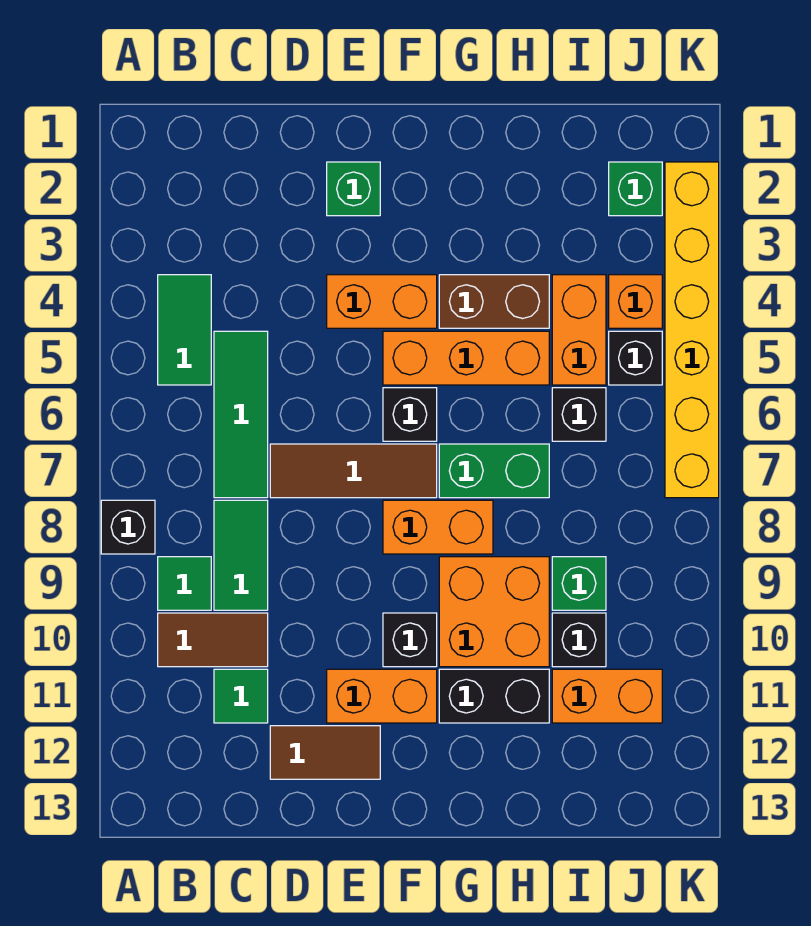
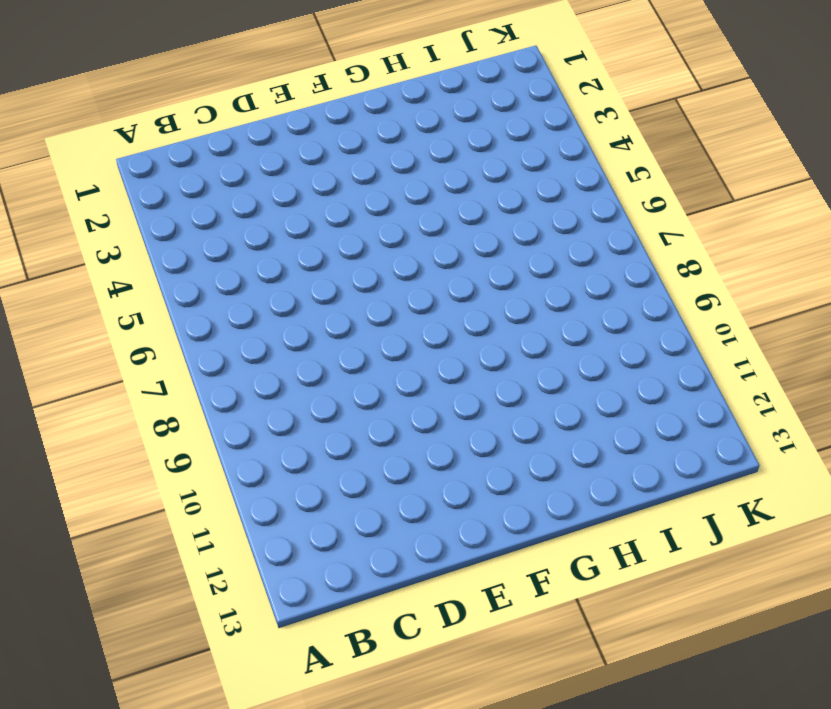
none -> black 1x1 brick [101,500,155,554]
none -> green 1x2 tile [158,275,211,385]
none -> green 1x1 tile [158,557,211,610]

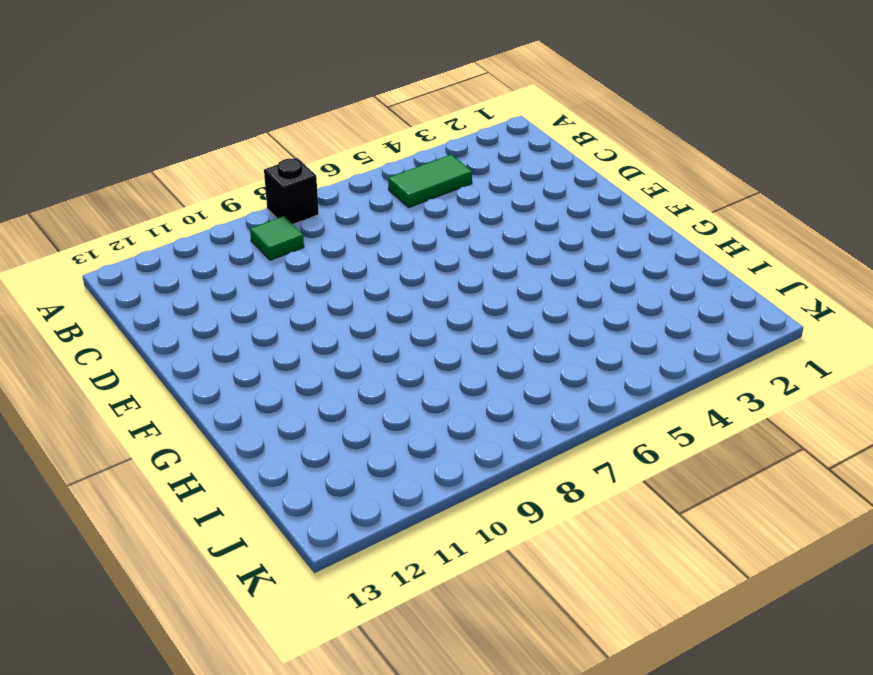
none -> brown 1x2 tile [158,613,268,667]
none -> green 1x3 tile [214,331,268,498]
none -> green 1x2 tile [214,500,268,610]

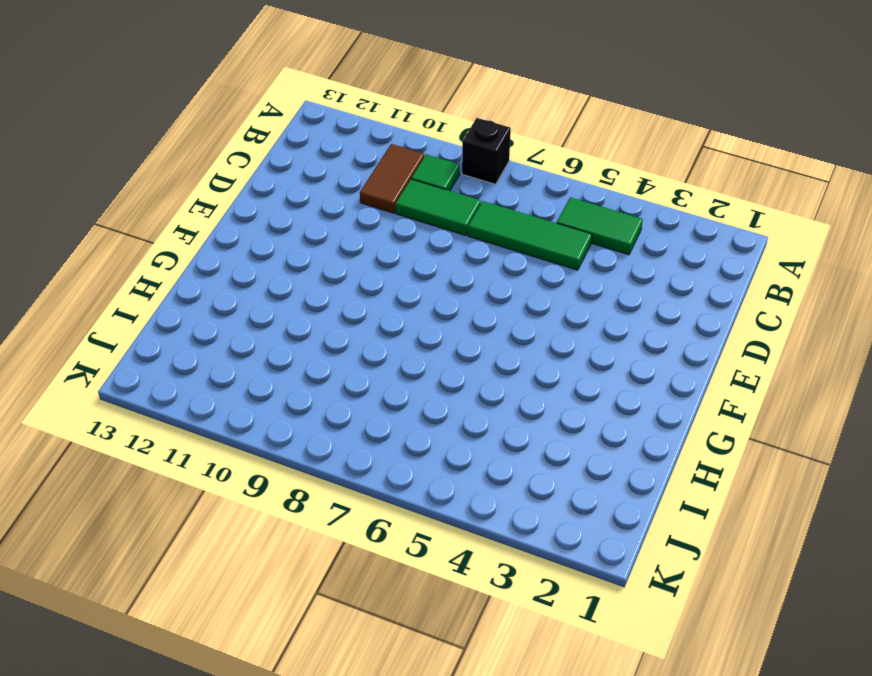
none -> green 1x1 tile [214,669,268,723]
none -> brown 1x3 tile [270,444,437,498]
none -> brown 1x2 tile [270,726,380,779]

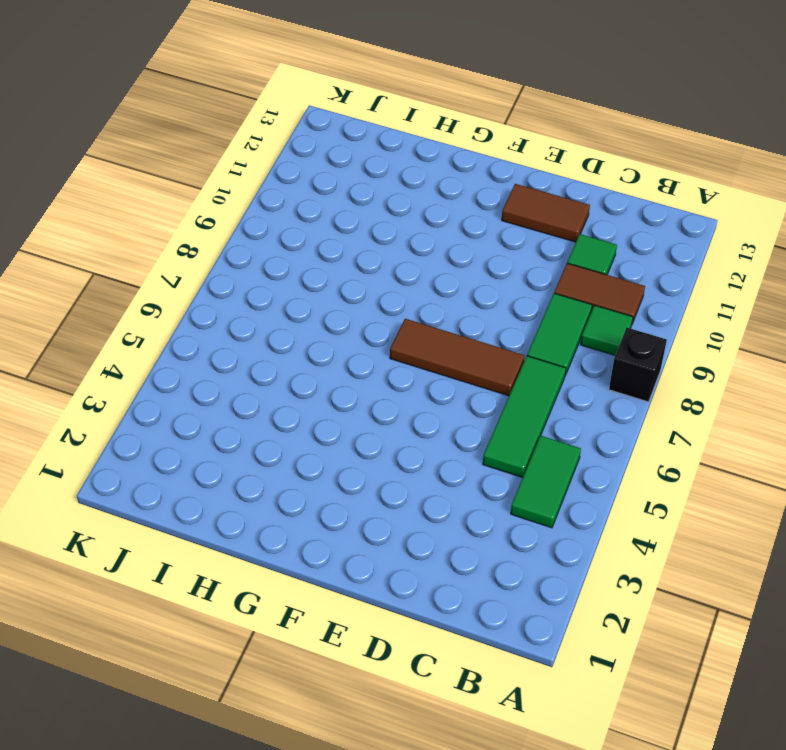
none -> green 1x1 brick [327,162,380,216]
none -> orange 1x2 brick [327,275,437,328]
none -> orange 1x2 brick [327,669,437,723]

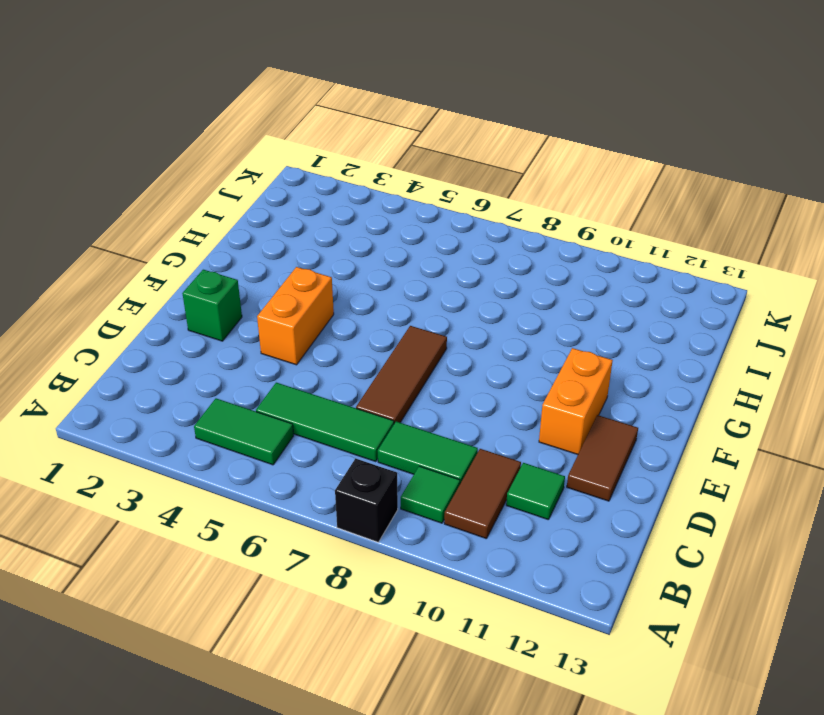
none -> orange 1x3 brick [383,331,549,385]
none -> black 1x1 brick [383,388,437,441]
none -> orange 1x2 brick [383,500,493,554]

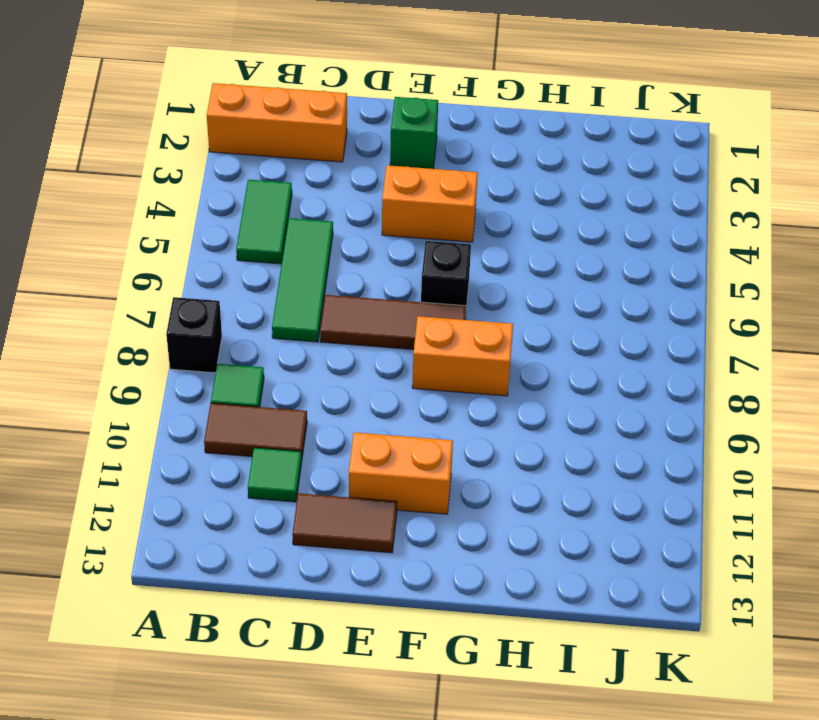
orange 1x3 brick [207,83,347,162] -> orange 1x3 brick moved to [383,331,549,385]
none -> green 1x2 tile [214,500,268,610]
none -> black 1x1 brick [383,613,437,667]
none -> brown 1x2 brick [439,275,549,328]

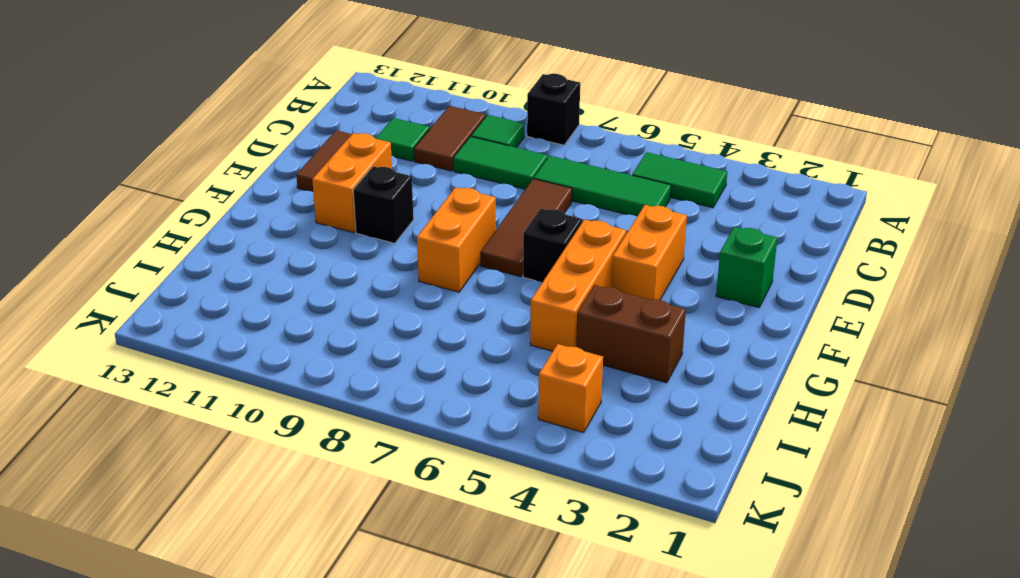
brown 1x2 brick [576,285,686,383] -> brown 1x2 brick turned to [439,275,549,328]
none -> green 1x2 brick [439,444,549,498]
none -> orange 2x2 brick [439,557,549,667]
none -> black 1x2 brick [439,669,549,723]

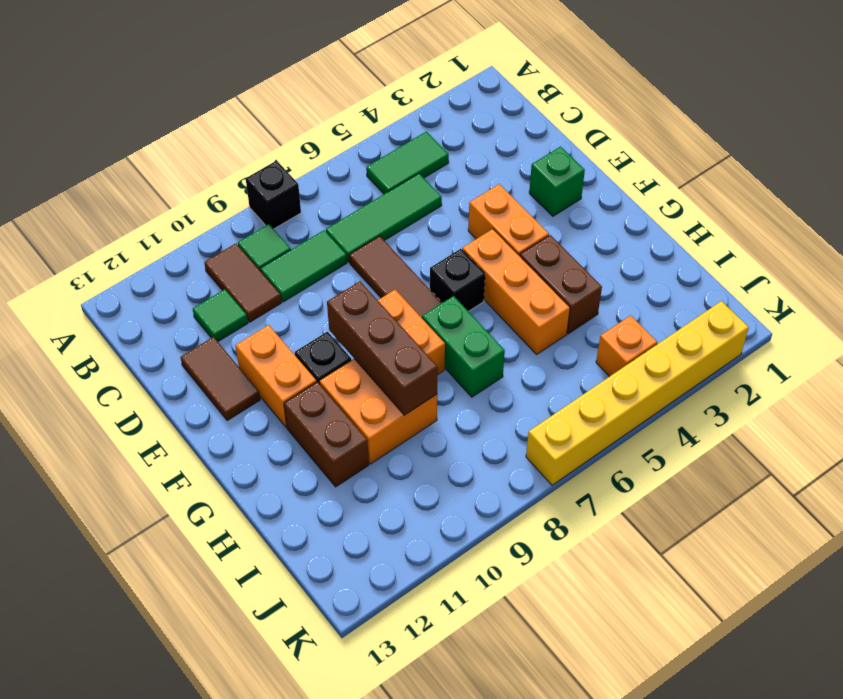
brown 1x3 brick [327,281,438,415] -> none
brown 1x2 brick [284,382,369,487] -> black 1x2 brick [439,669,549,723]
none -> orange 1x2 brick [552,275,606,385]
none -> black 1x1 brick [552,388,606,441]
none -> green 1x1 brick [552,557,606,610]

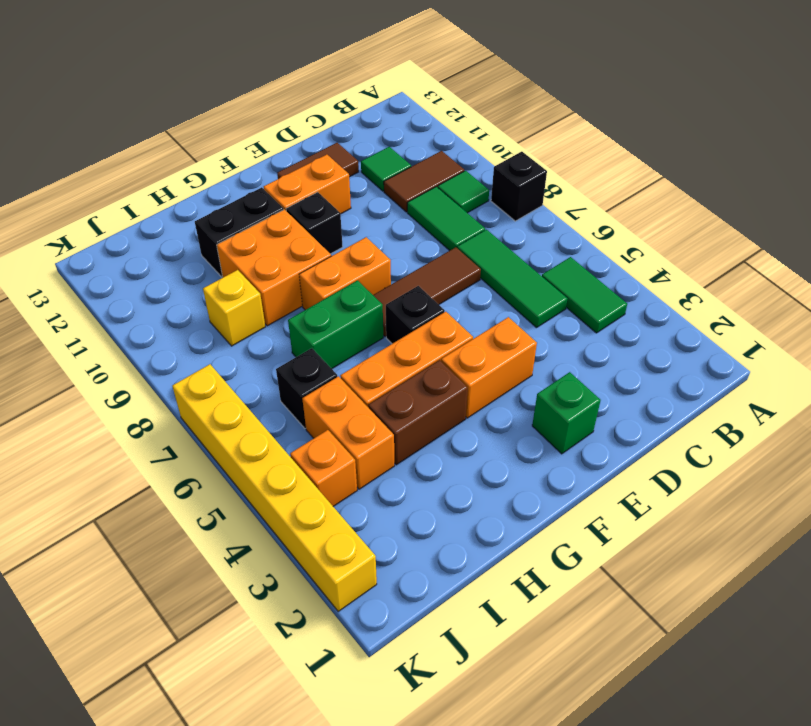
yellow 1x1 brick [203,270,265,346] -> green 1x1 brick [552,557,606,610]
none -> black 1x1 brick [552,613,606,667]
none -> orange 1x2 brick [552,669,662,723]
none -> green 1x1 brick [609,162,662,216]

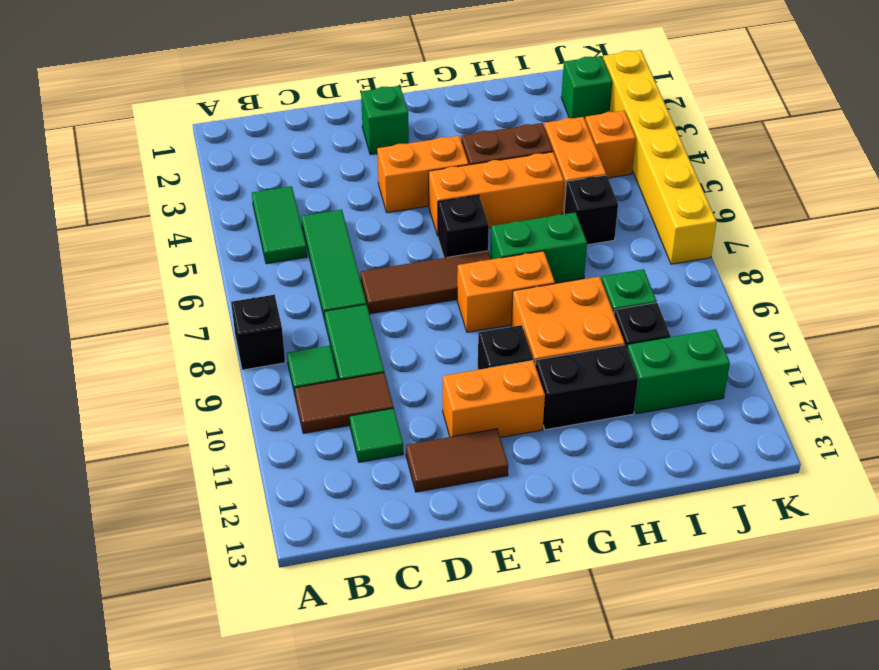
green 1x2 brick [627,329,730,414] -> orange 1x2 brick [552,669,662,723]
none -> black 1x1 brick [609,331,662,385]

